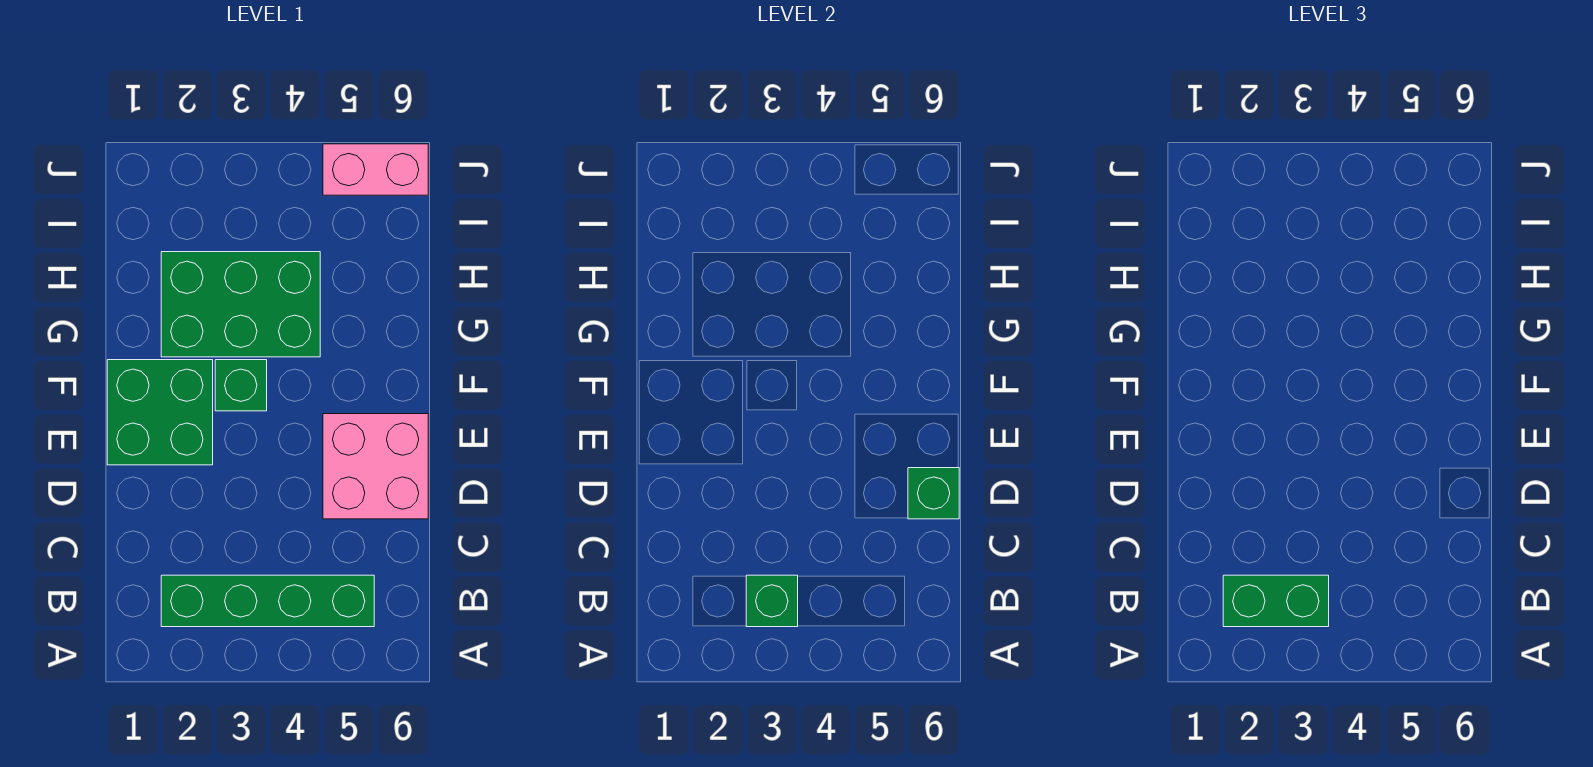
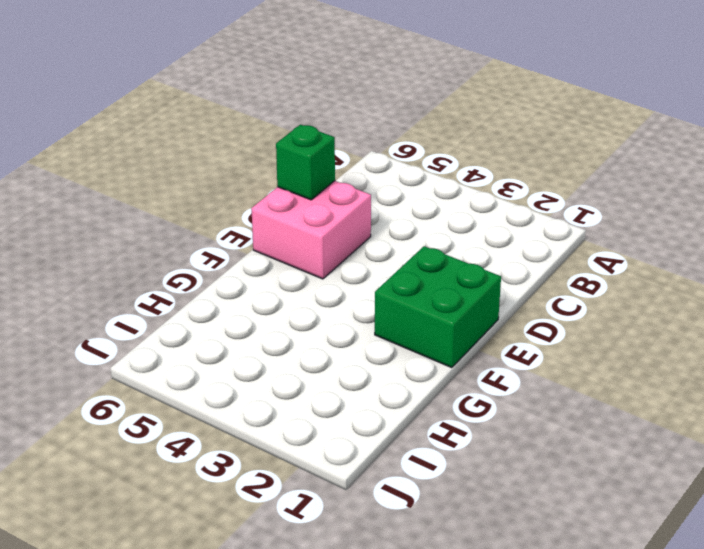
none -> green 1x4 brick [161,575,374,627]
none -> green 1x1 brick [215,360,267,411]

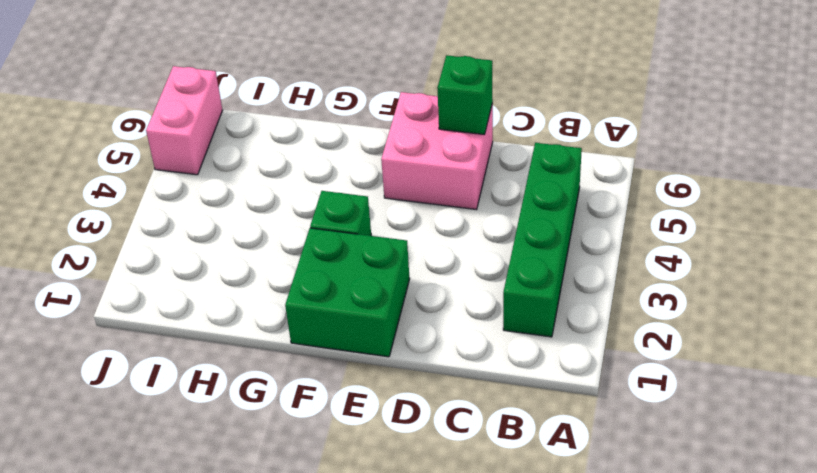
none -> green 2x3 brick [161,252,320,357]
none -> green 1x1 brick [746,575,798,627]

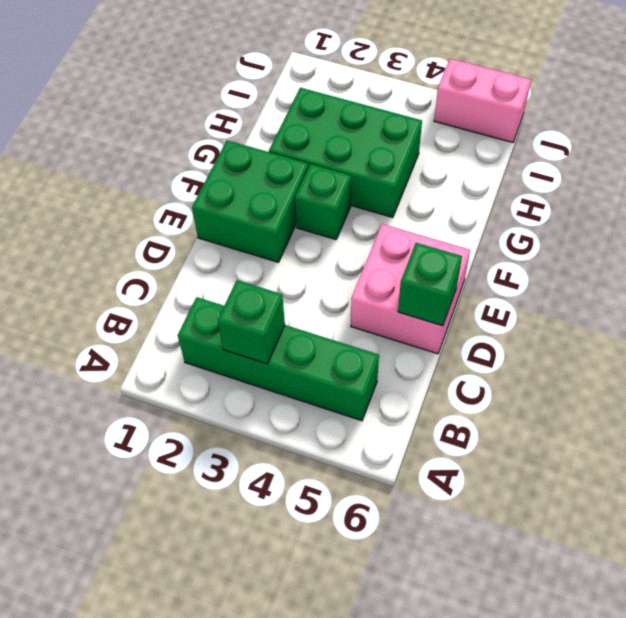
none -> green 1x2 brick [1223,575,1329,627]

